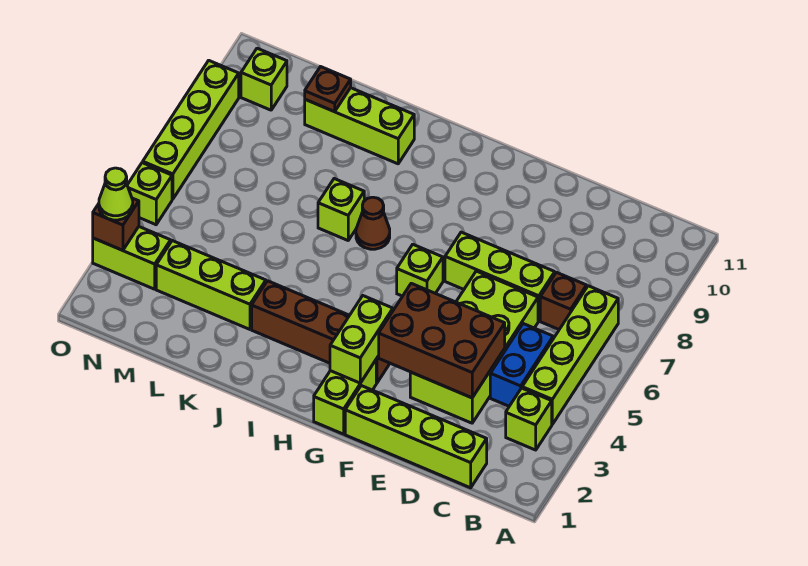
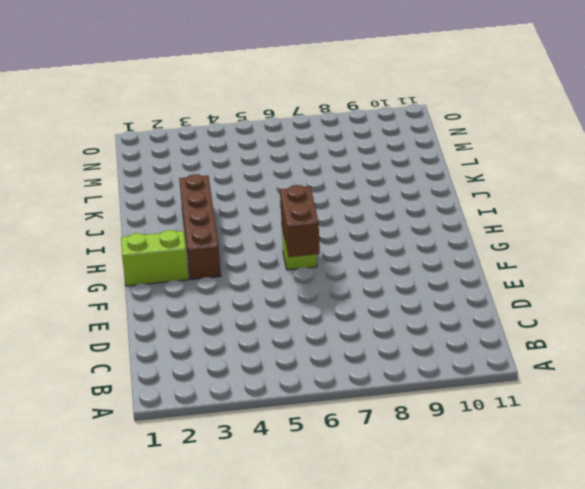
brown 1x2 brick [280,185,320,257] -> none
none -> lime 1x1 brick [506,388,552,450]
none -> lime 1x4 brick [522,286,618,424]
none -> lime 1x4 brick [345,386,487,488]

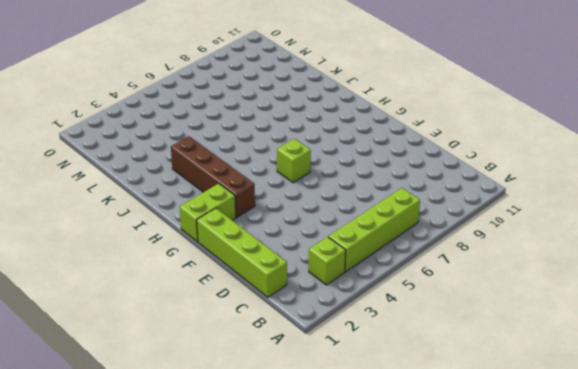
none -> blue 1x2 brick [490,324,553,406]
none -> brown 1x1 brick [540,272,587,329]
none -> lime 2x4 brick [410,271,538,423]

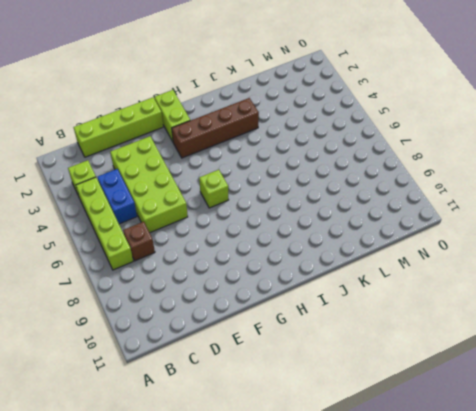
none -> lime 1x3 brick [445,232,555,321]
none -> brown 1x1 cone [356,197,390,249]
none -> lime 1x1 brick [318,179,364,240]

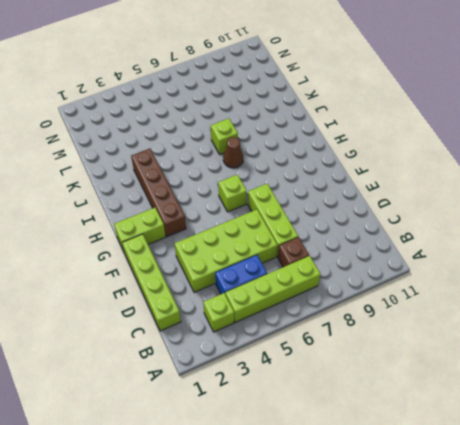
none -> lime 1x3 brick [305,88,414,164]
none -> lime 1x3 brick [156,241,266,329]
none -> lime 1x2 brick [93,227,171,289]

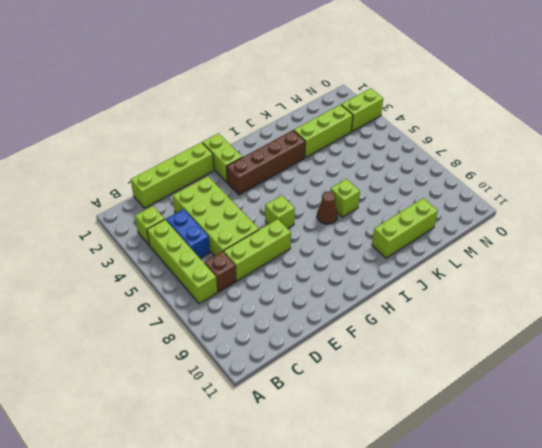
none -> lime 1x1 brick [241,48,287,110]
none -> lime 1x1 brick [127,163,172,225]
none -> lime 1x4 brick [143,60,239,199]

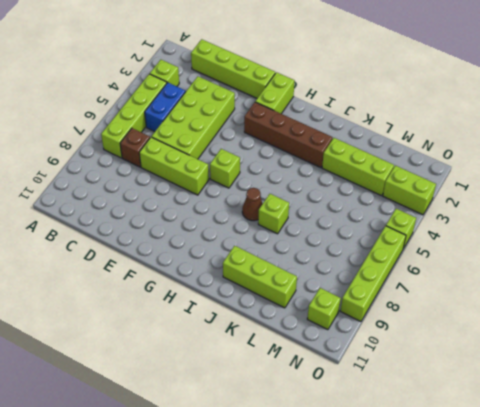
none -> brown 2x3 brick [379,283,505,398]
none -> lime 1x2 brick [330,296,393,383]
none -> brown 1x1 plate [305,67,351,112]

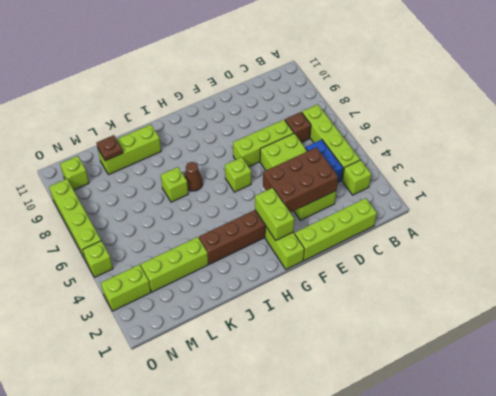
none -> brown 1x1 brick [93,198,139,250]
none -> lime 1x1 cone [99,168,133,220]

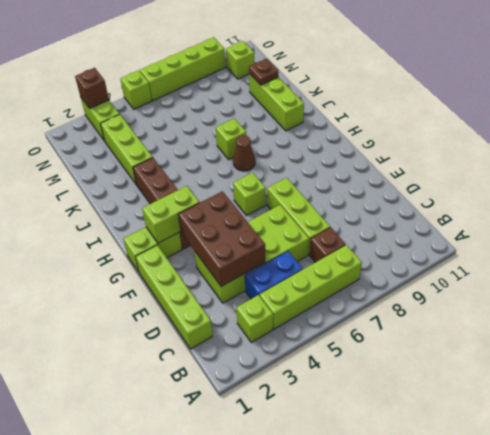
none -> lime 1x1 cone [99,168,133,220]

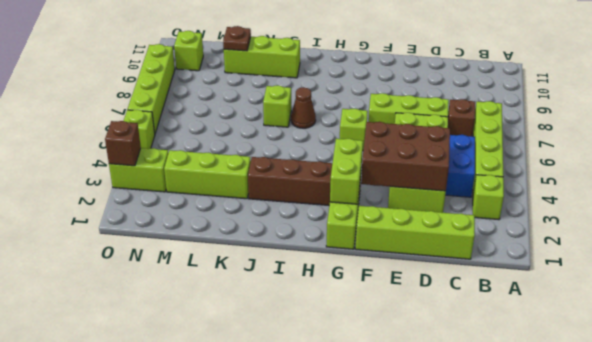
none -> lime 1x1 cone [99,168,133,220]

